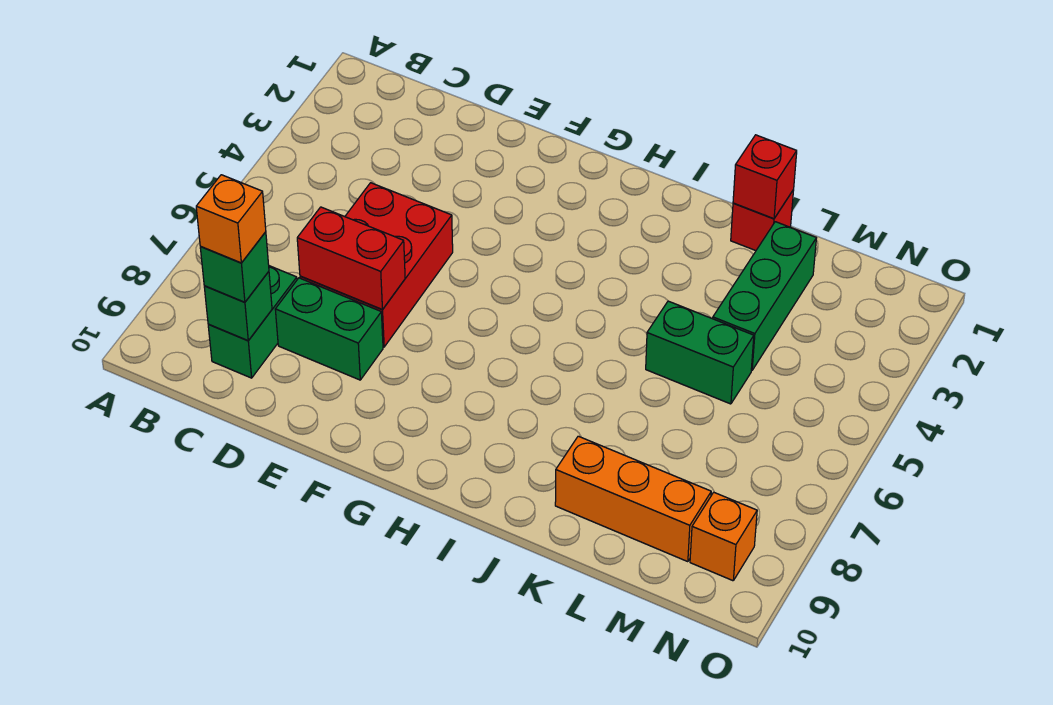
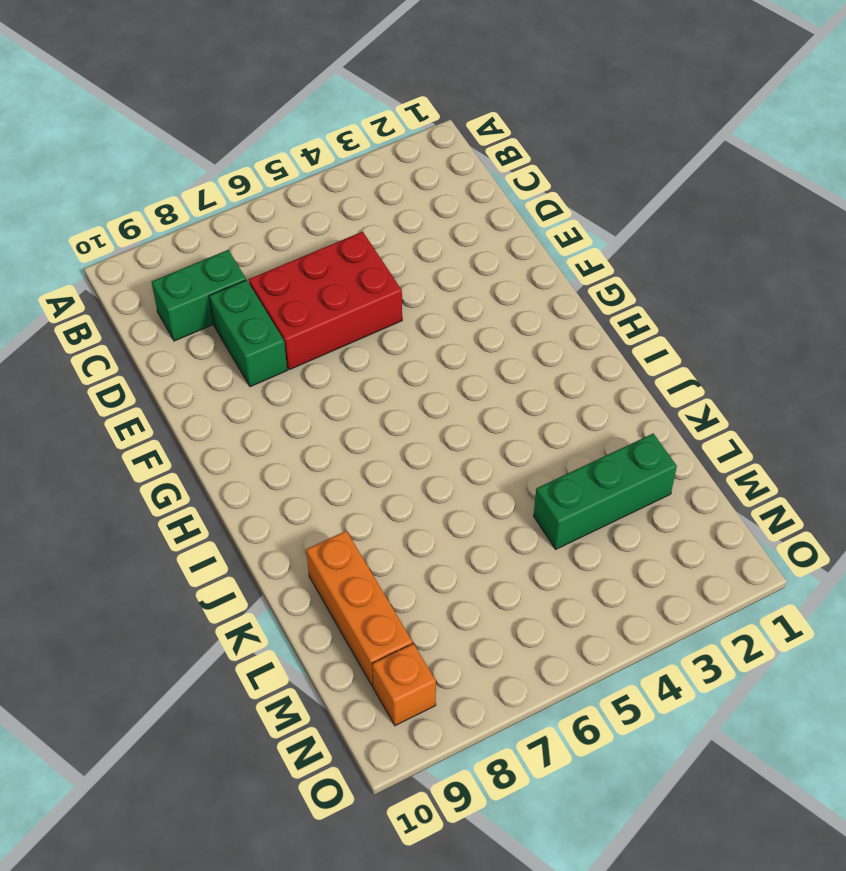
none -> red 1x1 brick [731,190,794,251]
none -> green 1x2 brick [646,301,754,404]
none -> green 1x1 brick [204,272,272,341]

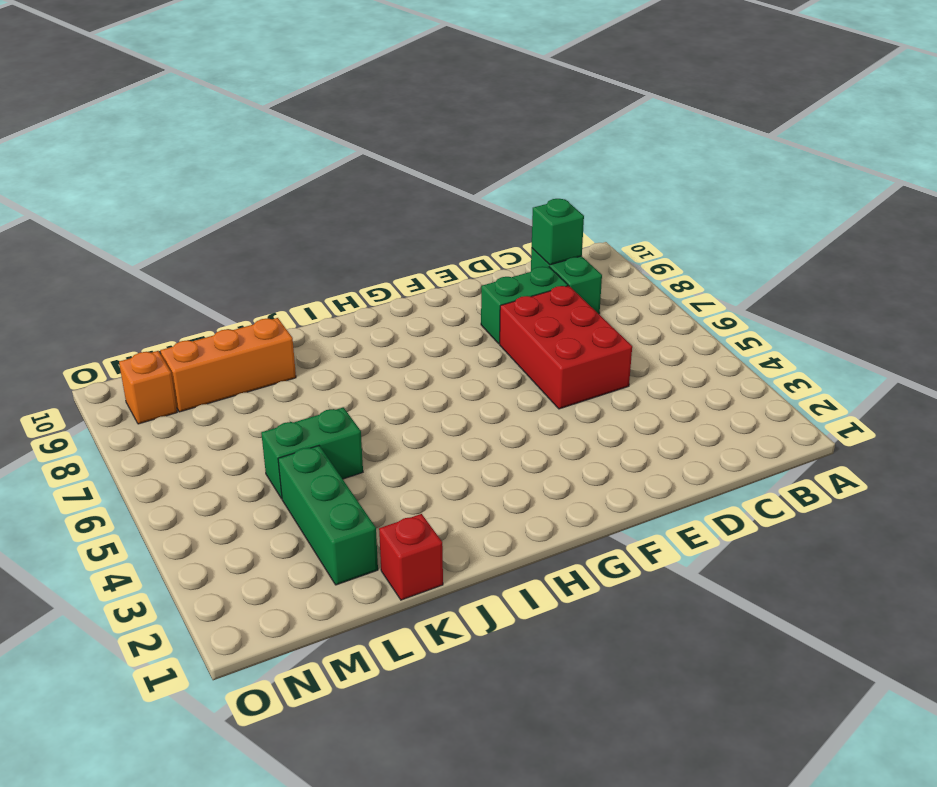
none -> red 1x2 brick [297,207,405,310]
none -> red 1x1 brick [733,135,797,219]
none -> green 1x1 brick [200,232,269,302]

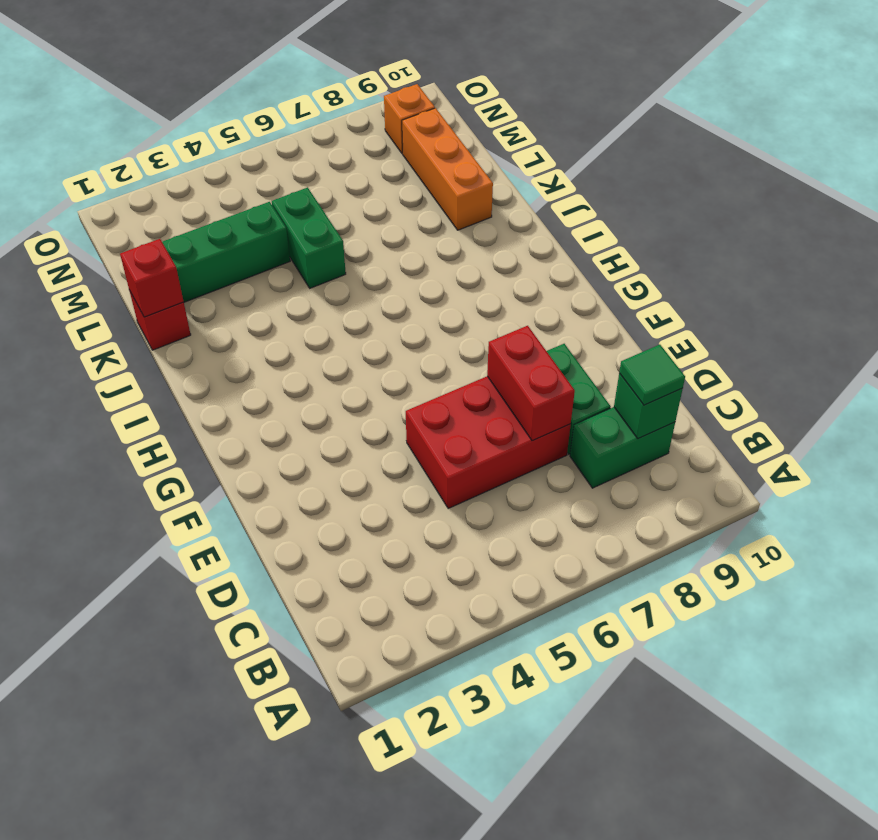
green 1x1 tile [619,345,685,405] -> green 1x1 brick [200,232,269,302]
none -> orange 1x1 brick [196,175,266,263]

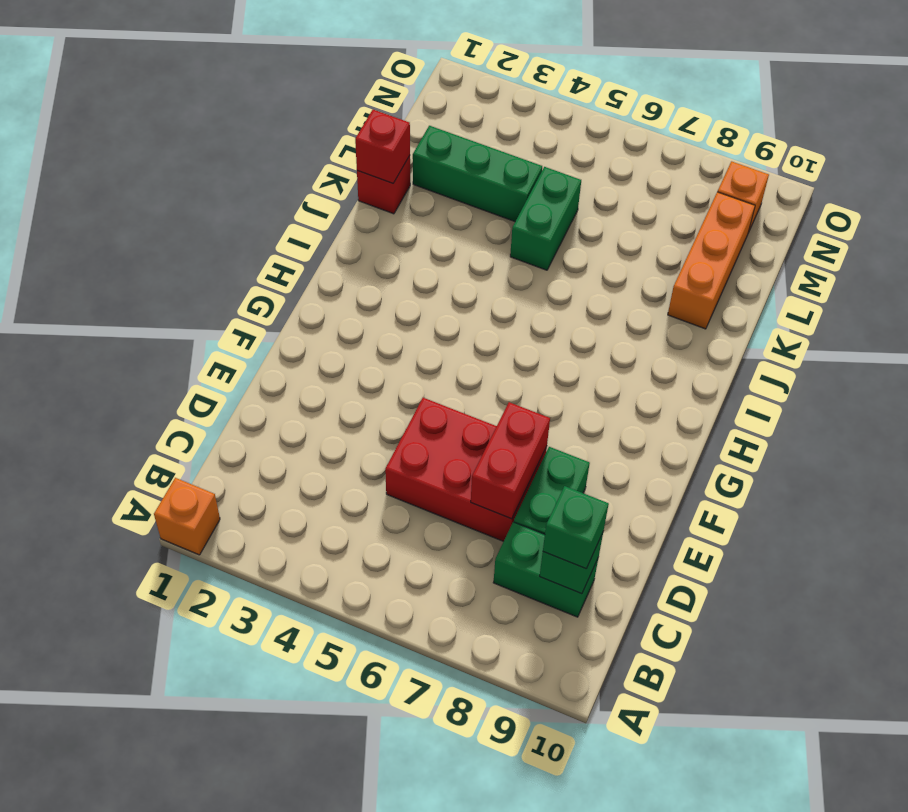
orange 1x1 brick [154,478,220,555] -> orange 1x1 brick moved to [196,175,266,263]

